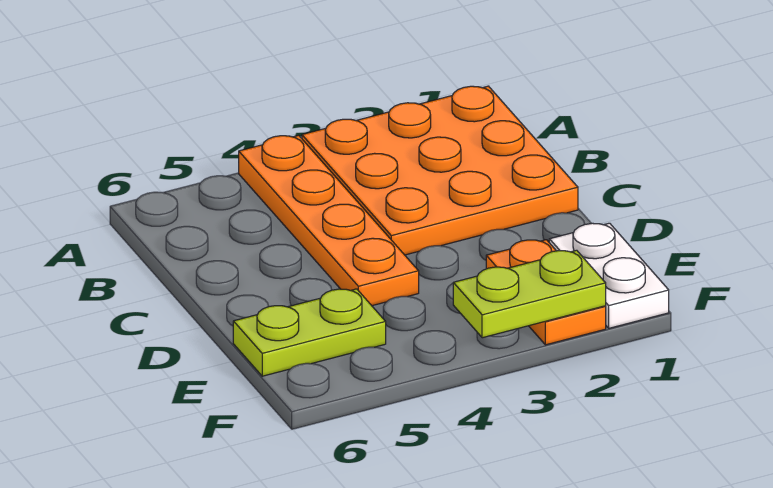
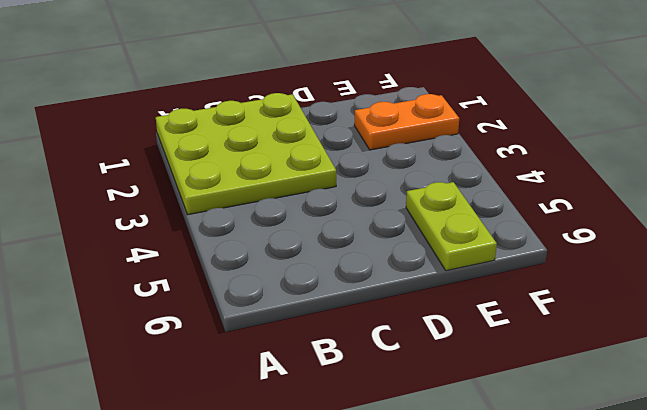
lime 3x3 plate [156,93,336,214] -> orange 3x3 plate [302,86,578,255]
none -> orange 1x4 plate [239,135,419,306]
none -> white 1x2 plate [549,223,669,328]

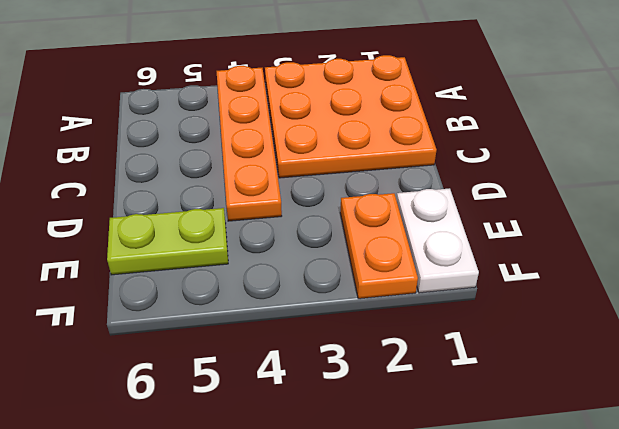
none -> lime 1x2 plate [453,250,606,338]

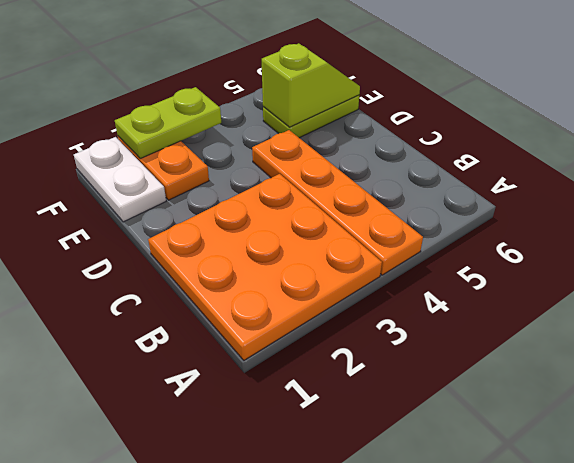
lime 1x2 slope [262,43,360,127] -> none

